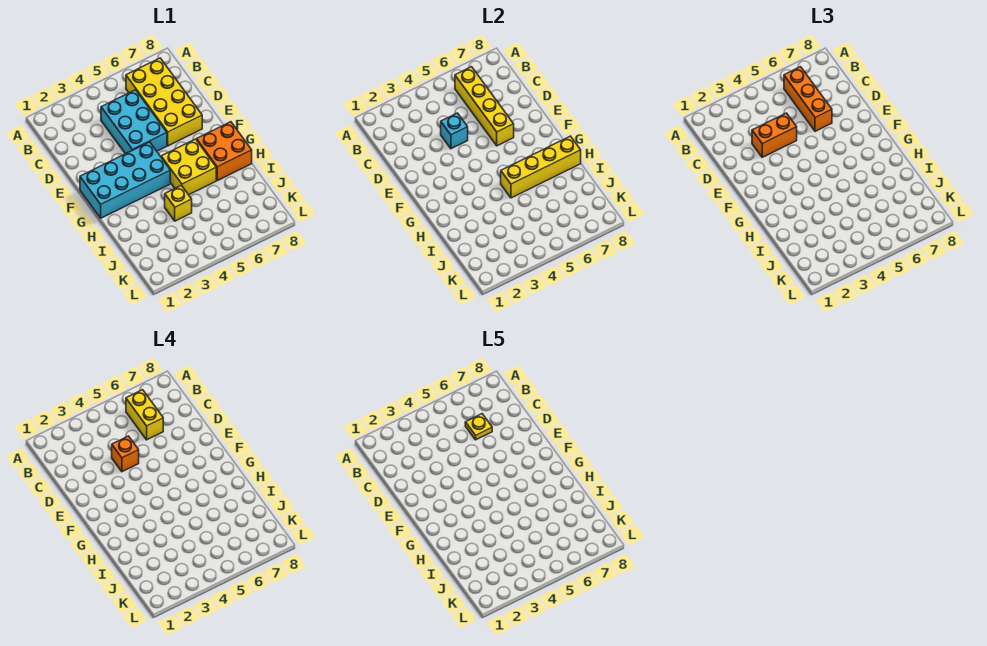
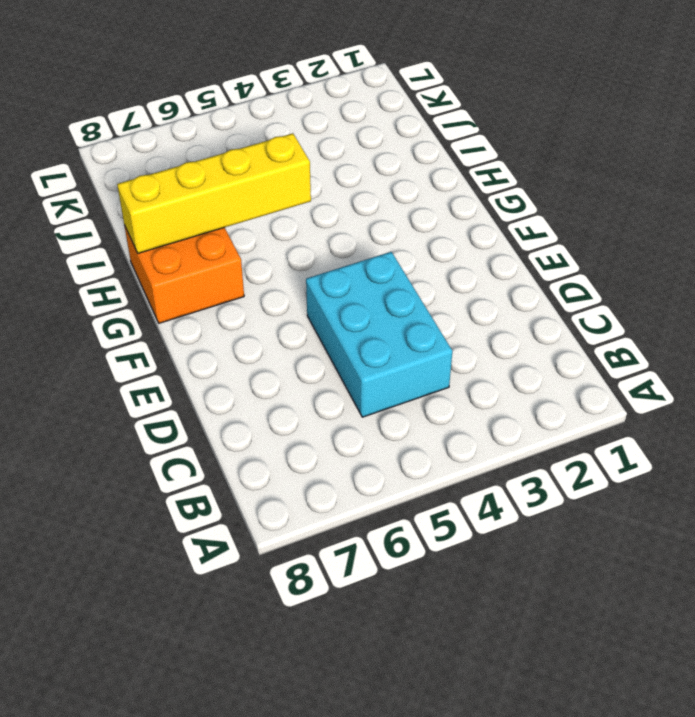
none -> yellow 2x4 brick [126,58,202,146]
none -> cyan 2x4 brick [80,142,170,218]
none -> yellow 2x2 brick [161,139,216,195]

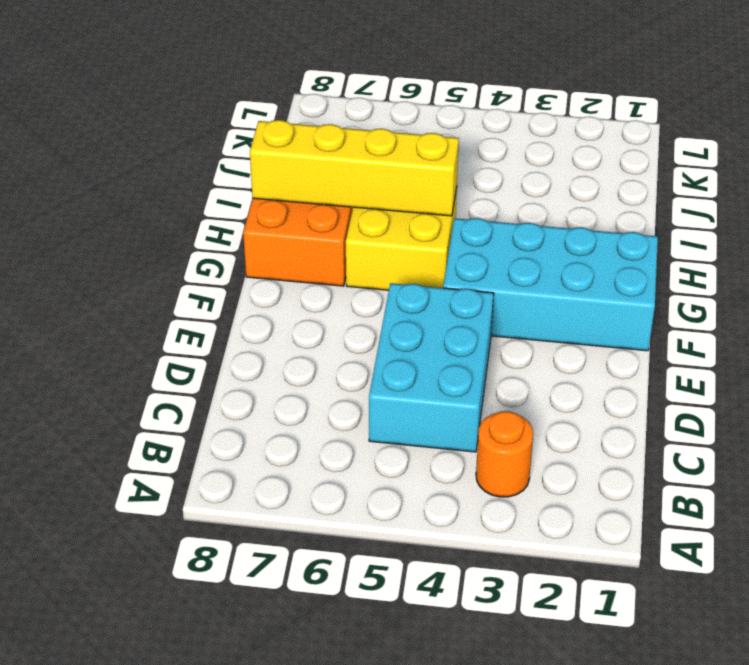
orange 1x1 round brick [476,411,533,497] -> none
none -> yellow 2x4 brick [126,58,202,146]
none -> yellow 1x1 brick [165,186,192,221]
none -> yellow 1x4 brick [455,67,514,146]

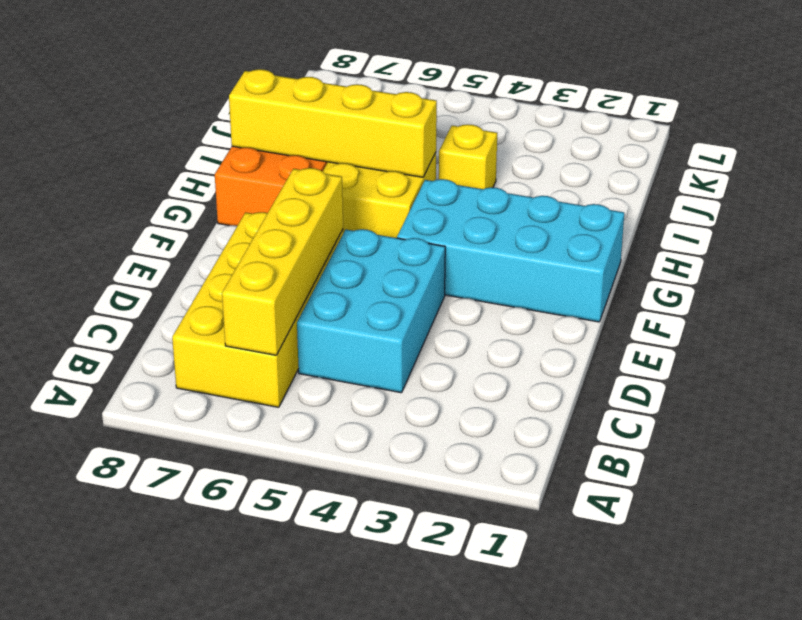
none -> cyan 1x1 brick [441,113,468,149]
none -> orange 1x3 brick [784,67,832,131]
none -> orange 1x2 brick [752,113,797,157]

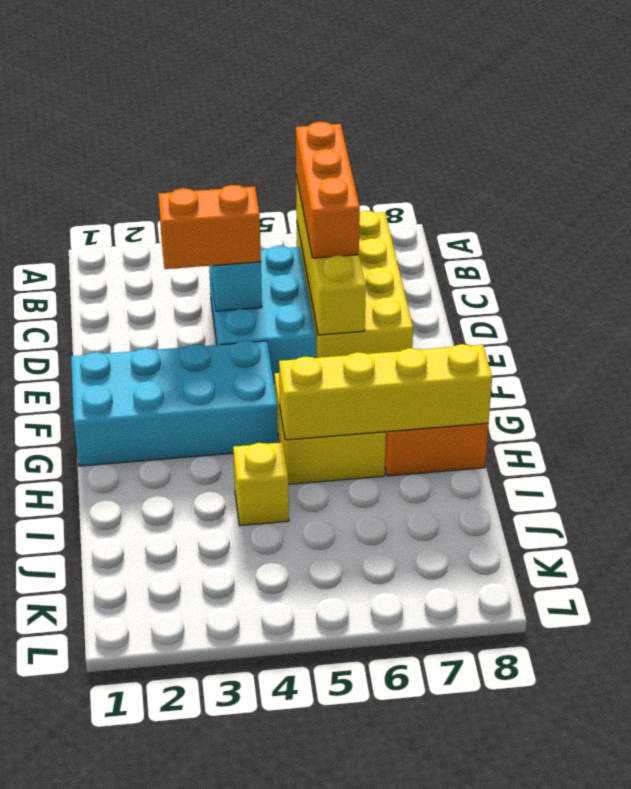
none -> yellow 1x2 brick [126,390,163,440]
none -> orange 1x1 brick [112,436,139,472]
none -> yellow 1x1 plate [465,414,492,440]

